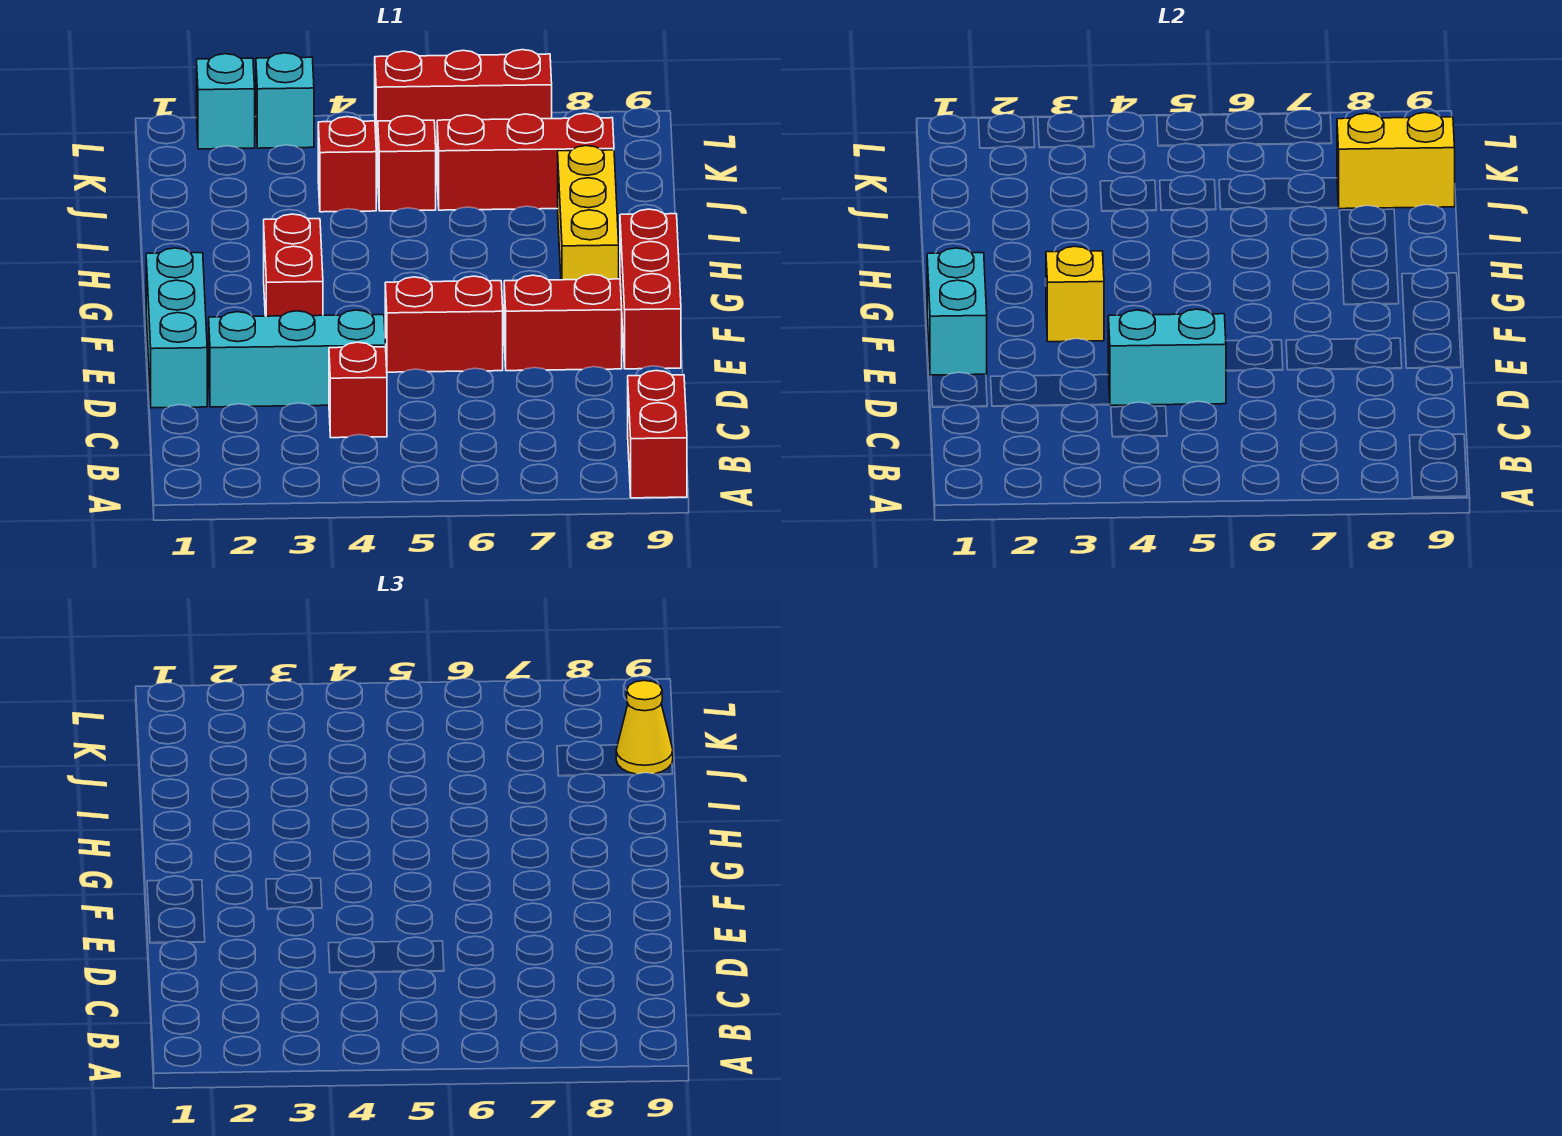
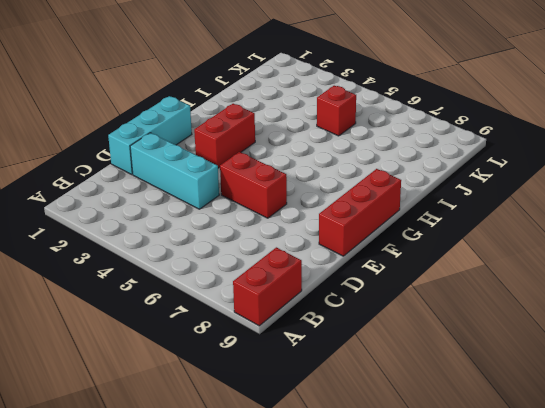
none -> red 1x1 brick [329,342,387,438]
none -> red 1x2 brick [504,275,622,371]
none -> yellow 1x3 brick [558,146,619,280]

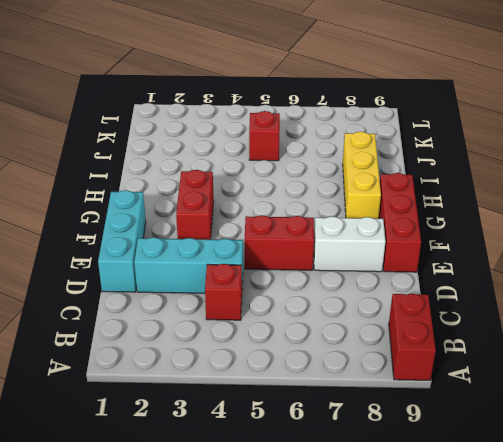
white 1x2 brick [314,216,385,272] -> red 1x2 brick [504,275,622,371]
none -> red 1x1 brick [318,117,376,212]
none -> red 1x3 brick [437,113,614,210]
none -> cyan 1x1 brick [197,54,255,149]

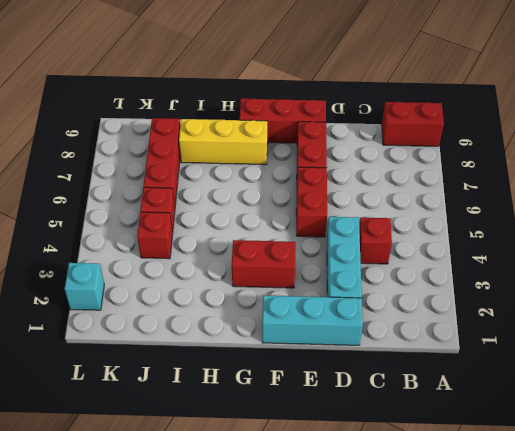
none -> cyan 1x1 brick [256,53,314,148]
none -> red 1x3 brick [375,50,552,147]
none -> cyan 1x2 brick [1108,309,1226,405]

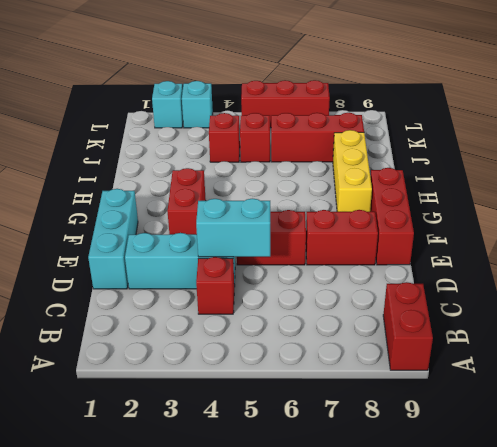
none -> cyan 1x2 brick [927,248,987,376]
none -> yellow 1x1 brick [1046,246,1104,342]
none -> yellow 1x2 brick [1337,113,1455,209]

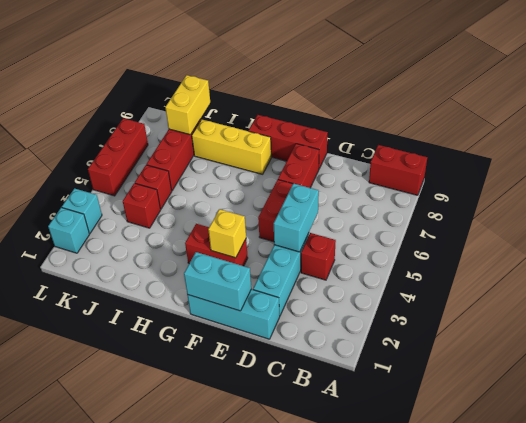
none -> yellow 1x1 cone [616,681,673,774]

